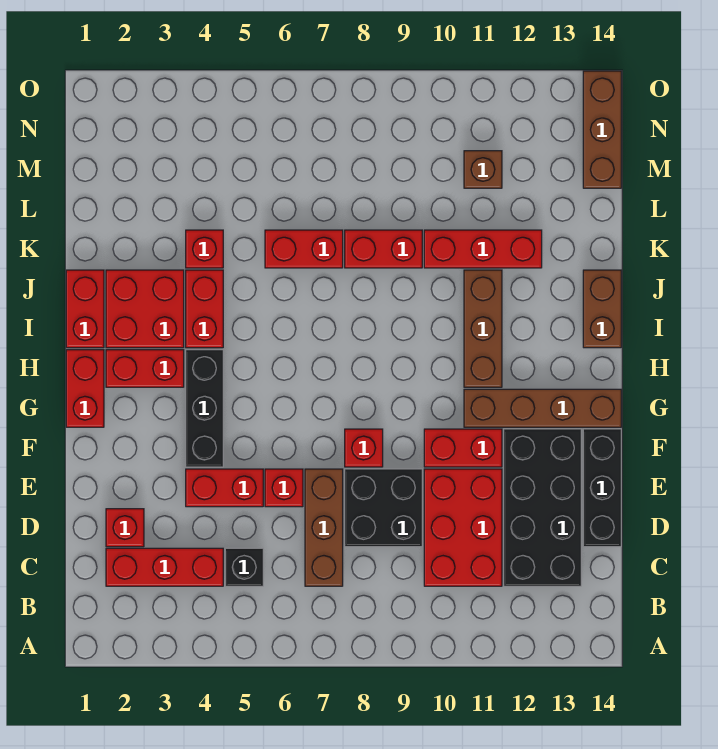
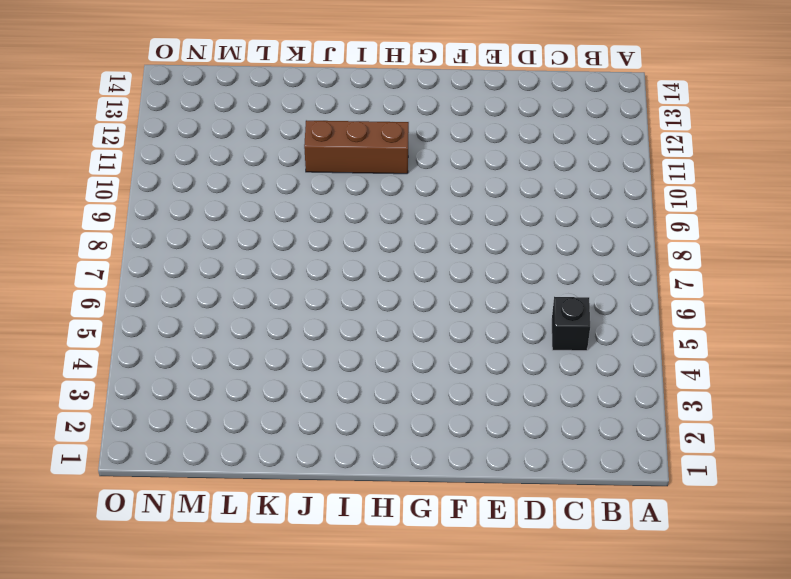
none -> red 1x3 brick [106,548,223,586]
none -> brown 1x3 brick [305,469,343,586]
none -> red 2x3 brick [424,469,502,586]

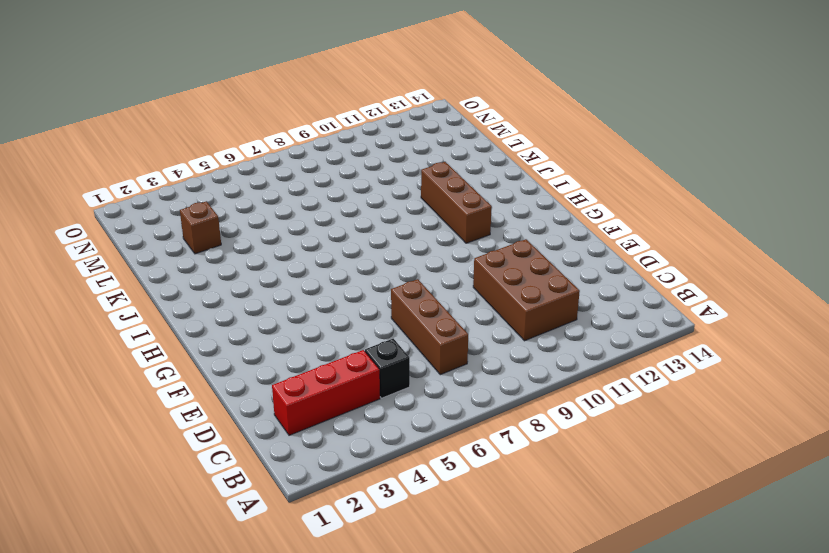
brown 2x3 brick [473,239,580,341] -> red 2x3 brick [424,469,502,586]
brown 1x1 brick [180,201,221,254] -> brown 1x1 brick moved to [464,151,502,188]
none -> black 2x4 brick [504,429,581,586]
none -> red 1x1 brick [106,509,144,547]
none -> black 2x2 brick [345,469,422,547]

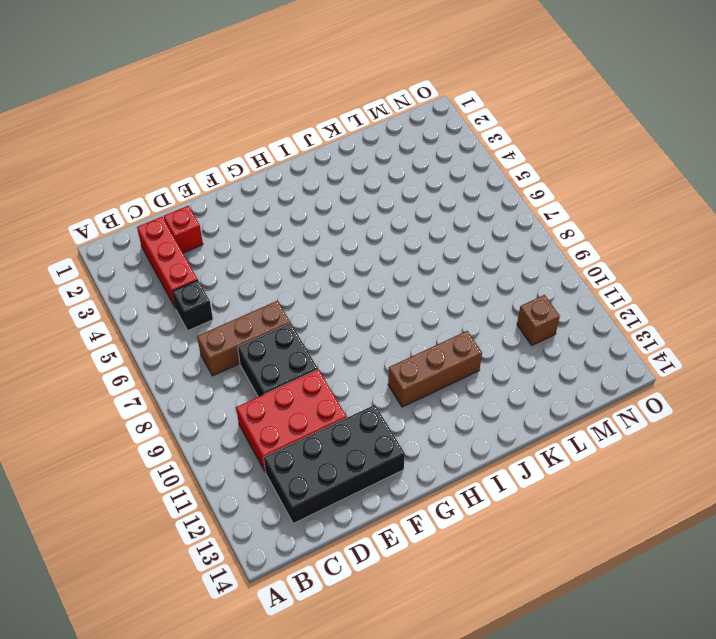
none -> black 1x3 brick [583,429,621,547]
none -> red 1x2 brick [186,469,263,507]
none -> red 1x1 brick [265,469,303,507]

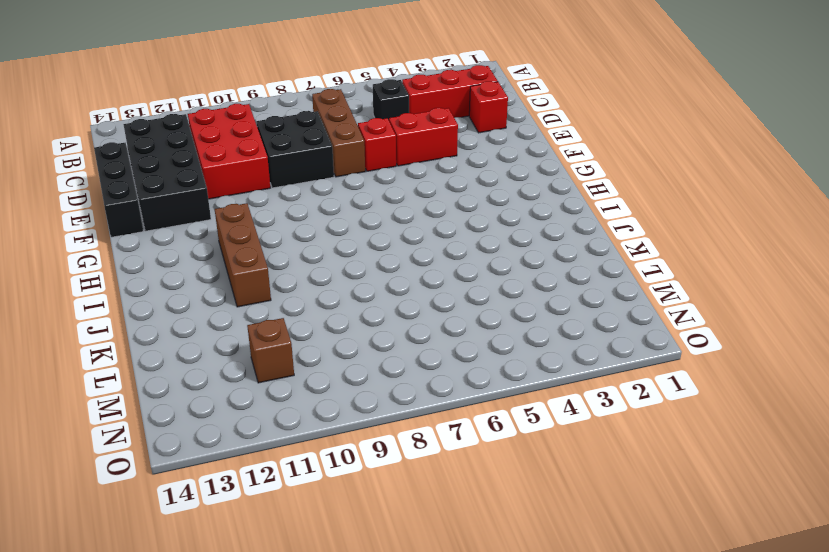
none -> black 1x3 brick [186,350,223,467]
none -> red 1x1 brick [345,429,383,467]
none -> red 1x2 brick [424,429,502,467]

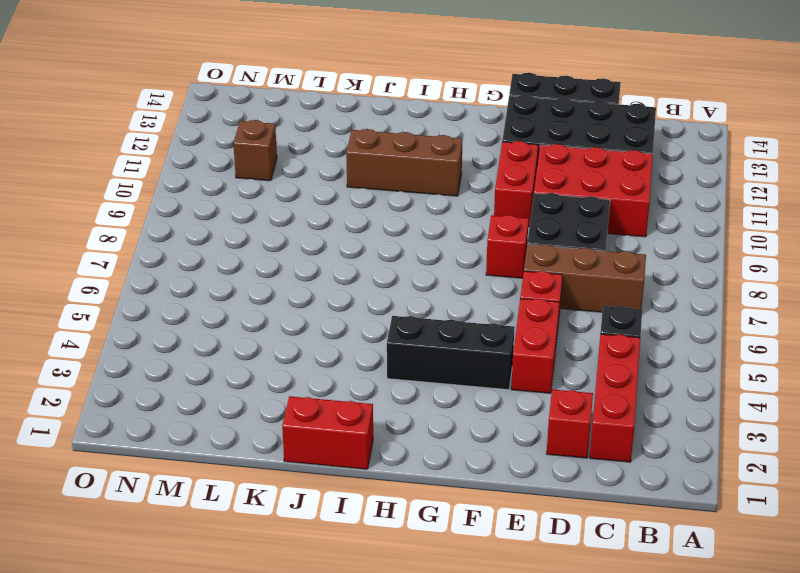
none -> red 1x2 brick [66,350,104,427]
none -> brown 1x4 brick [464,389,621,427]
none -> red 1x2 brick [106,350,184,387]

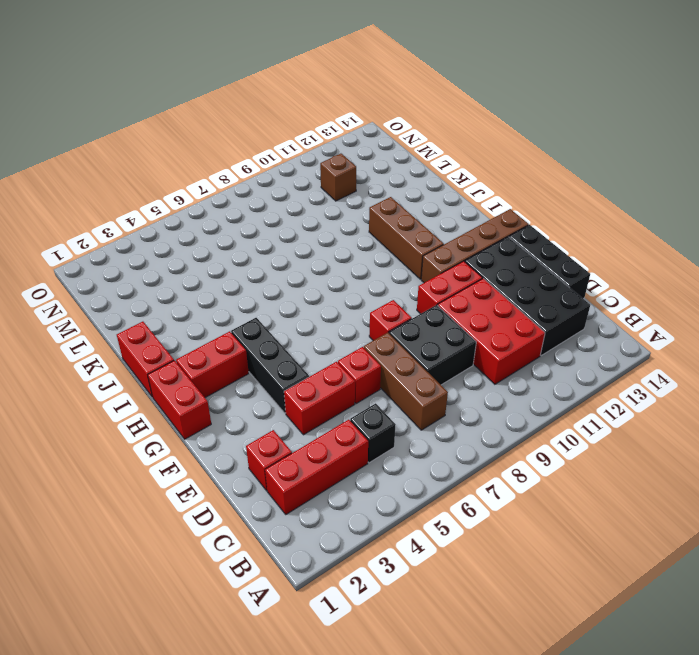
none -> red 2x2 brick [106,270,184,348]
none -> red 1x2 brick [186,270,223,348]
none -> brown 1x2 brick [583,270,621,348]

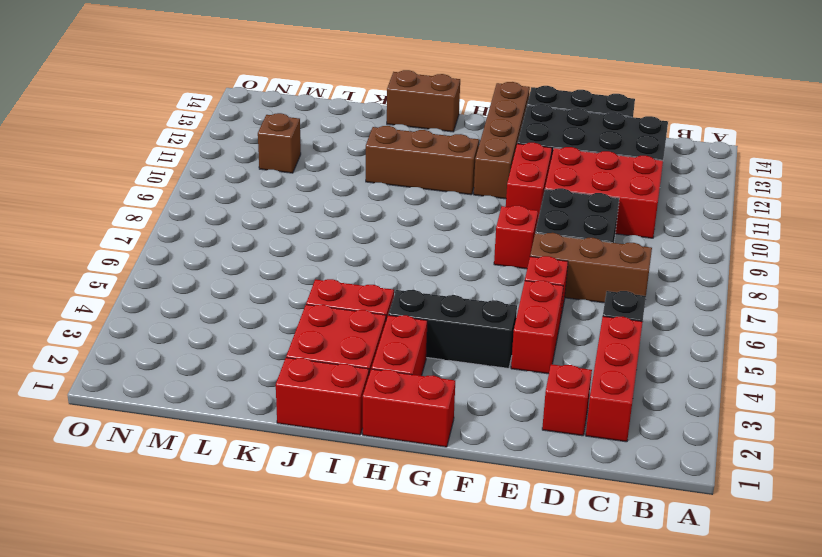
none -> red 1x1 brick [186,230,223,268]
none -> red 1x2 brick [265,230,343,268]
none -> red 1x2 brick [345,230,422,268]

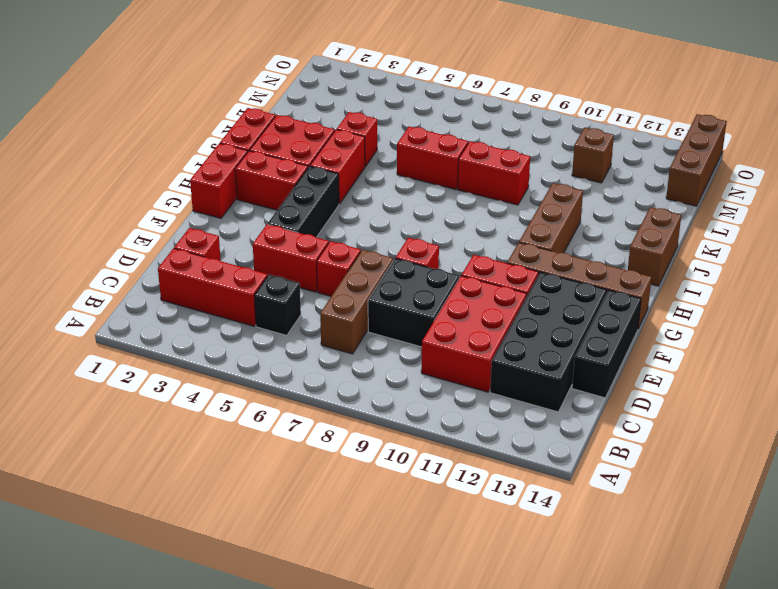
none -> red 1x3 brick [424,230,542,268]

